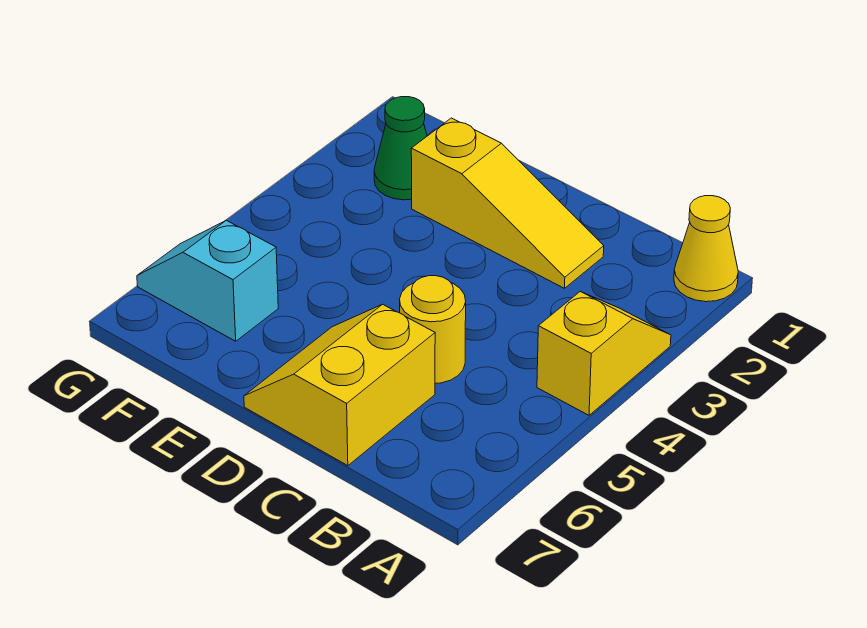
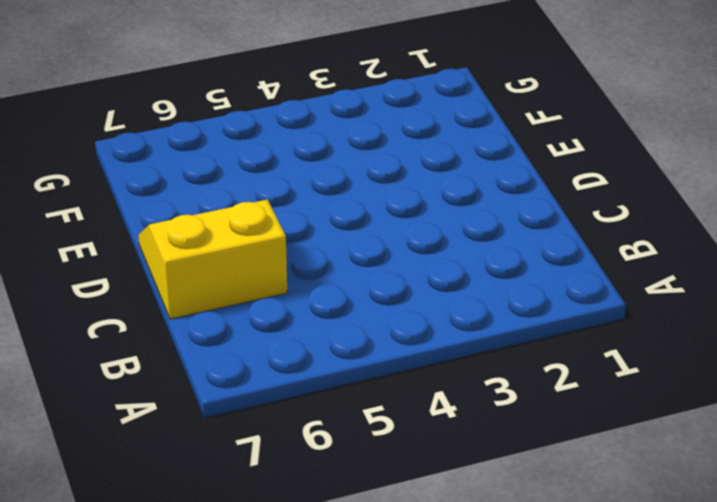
none -> yellow 1x1 cone [674,196,738,302]
none -> yellow 1x2 slope [537,292,671,415]

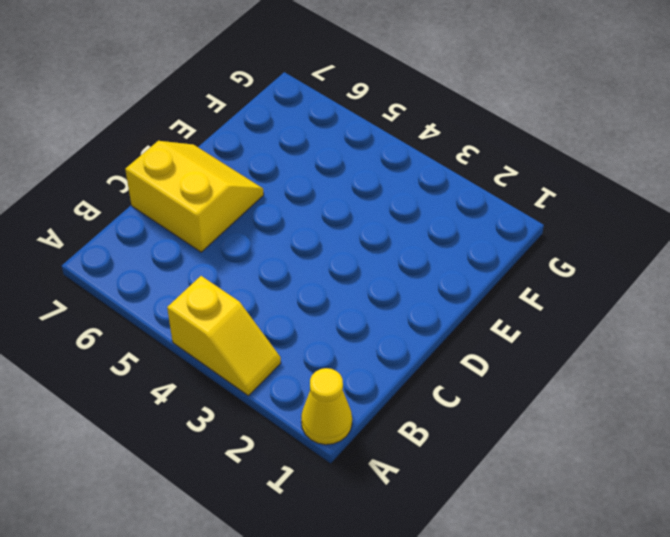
none -> yellow 1x3 slope [411,118,604,288]
none -> yellow 1x1 round brick [400,276,466,383]

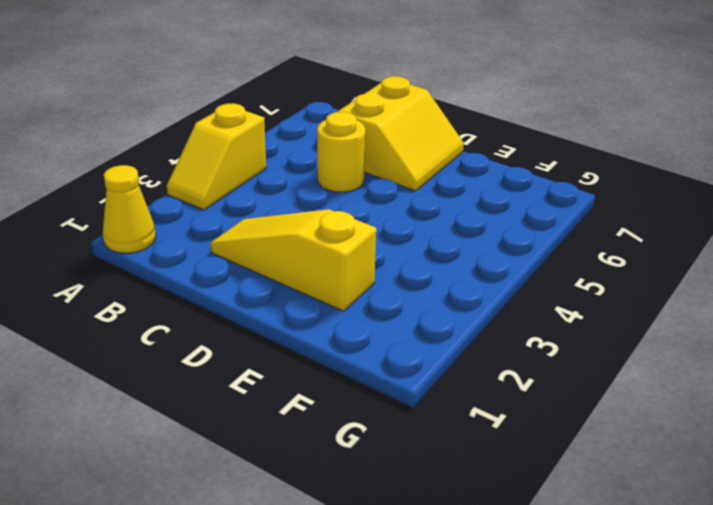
none -> green 1x1 cone [374,97,427,200]
none -> cyan 1x2 slope [137,220,278,341]

